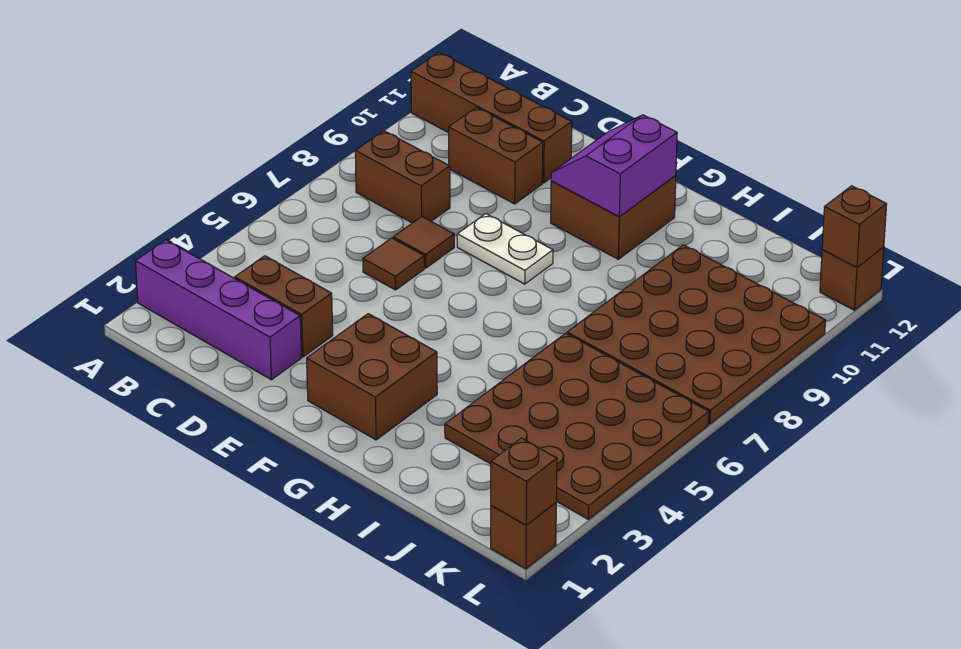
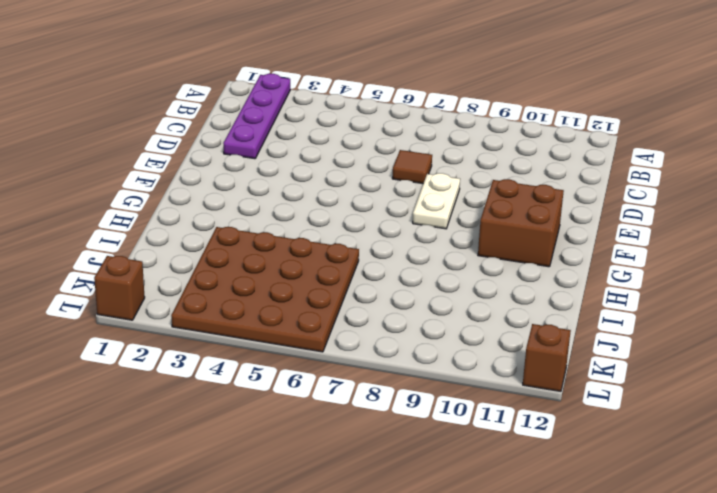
purple 1x4 plate [223,74,290,159] -> purple 1x4 brick [136,240,301,380]
none -> brown 1x4 brick [411,52,572,183]
none -> brown 1x2 brick [355,131,450,223]
none -> brown 1x2 brick [235,256,333,357]

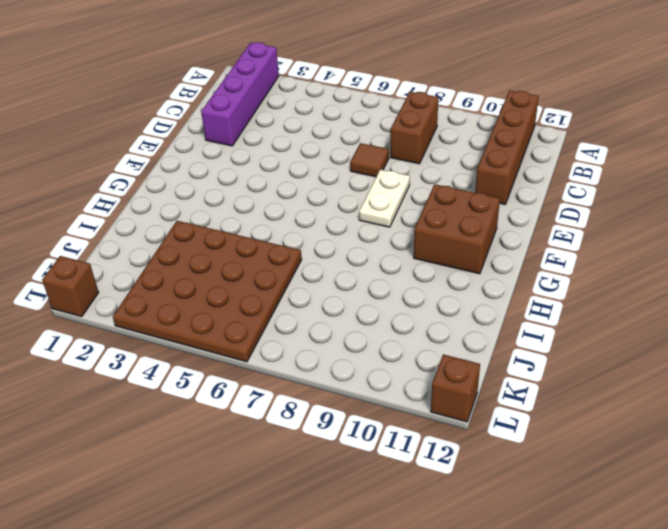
none -> brown 1x2 brick [235,256,333,357]
none -> brown 1x2 brick [449,107,543,204]
none -> brown 1x1 tile [363,238,424,290]

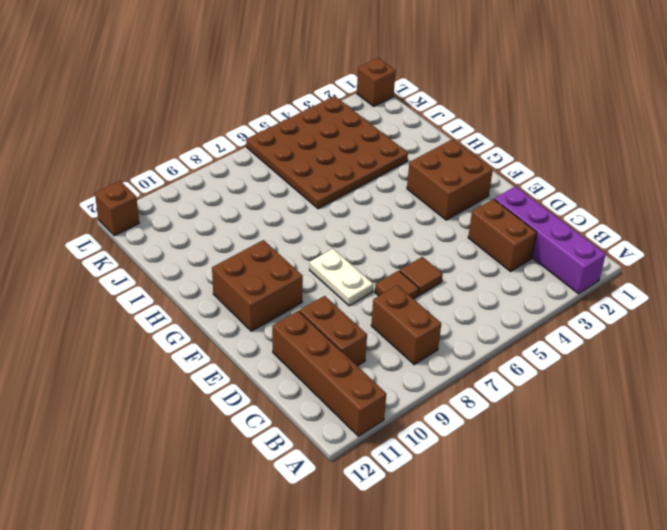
none -> brown 4x4 plate [567,245,825,424]
none -> purple 2x2 slope [551,115,677,216]
none -> brown 1x1 brick [491,438,557,525]

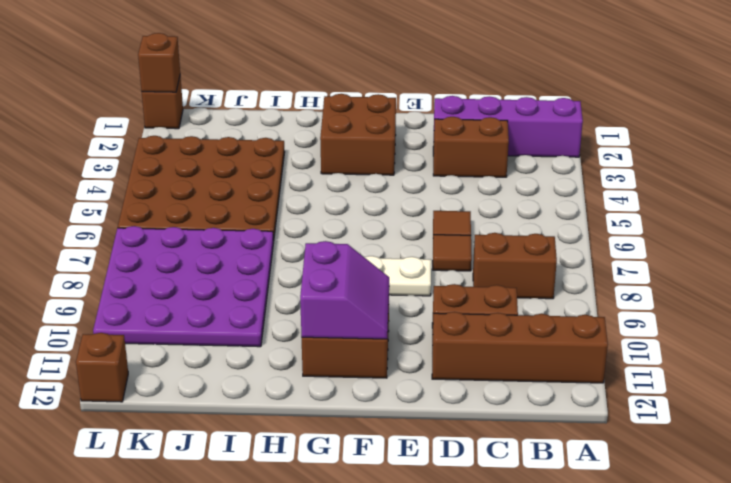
purple 4x4 plate [93,226,274,347] -> brown 4x4 plate [567,245,825,424]
none -> brown 1x1 brick [822,186,887,267]

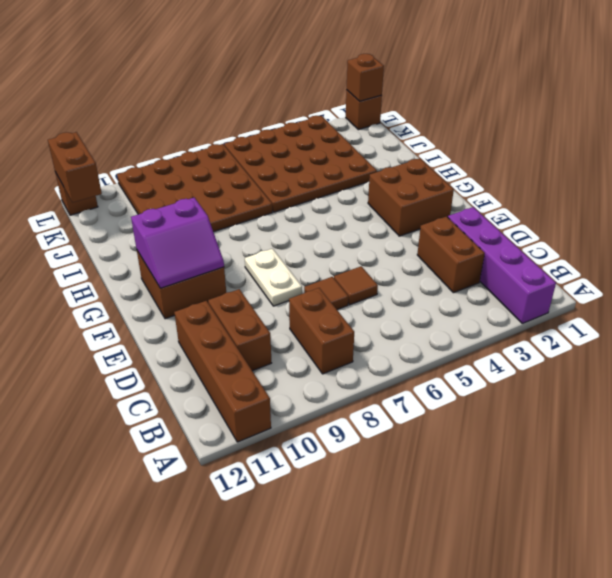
brown 1x2 brick [48,132,102,202] -> brown 1x1 brick [822,186,887,267]

